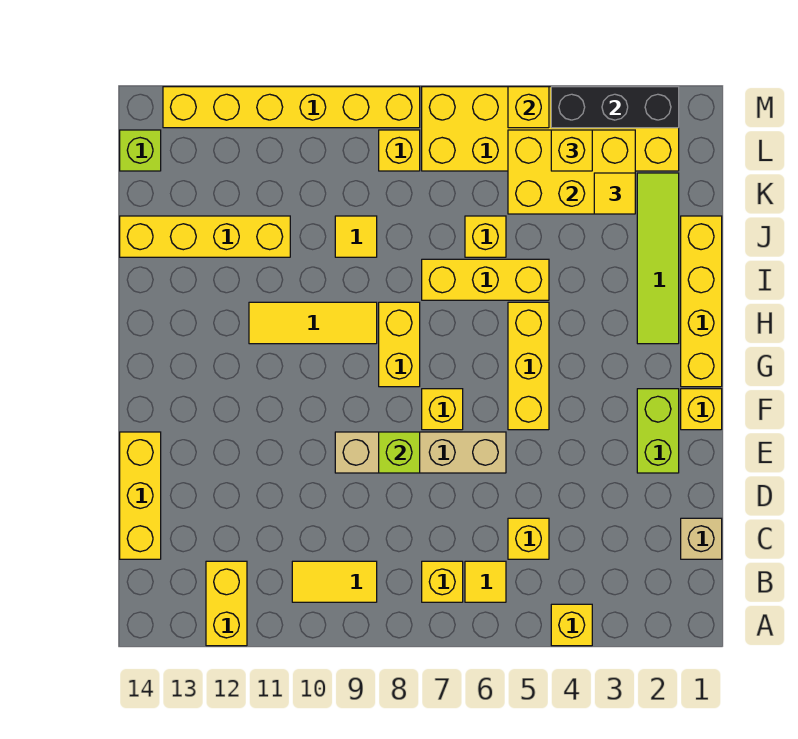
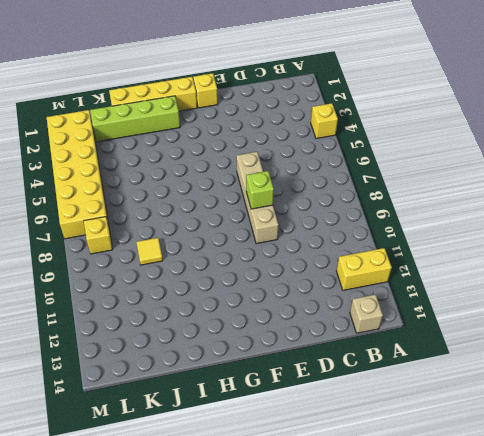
tan 1x1 brick [350,294,383,333] -> tan 1x1 brick moved to [681,518,722,559]
lime 1x4 brick [90,96,180,142] -> lime 1x4 tile [637,173,679,344]
none -> yellow 1x1 tile [465,561,506,602]
none -> yellow 1x1 brick [422,561,463,602]
none -> yellow 1x2 tile [292,561,377,602]
none -> yellow 1x1 brick [508,518,549,559]

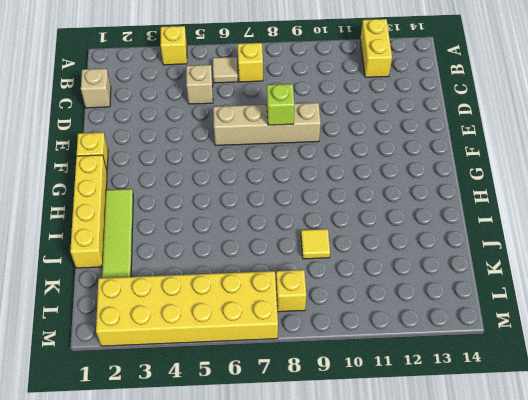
tan 1x1 tile [213,57,238,83] -> yellow 1x1 tile [465,561,506,602]
tan 1x1 brick [186,65,213,104] -> yellow 1x1 brick [508,518,549,559]
none -> yellow 1x2 tile [292,561,377,602]
none -> yellow 1x3 brick [120,432,161,559]
none -> lime 1x2 brick [637,389,679,473]
none -> yellow 1x3 brick [508,302,549,430]

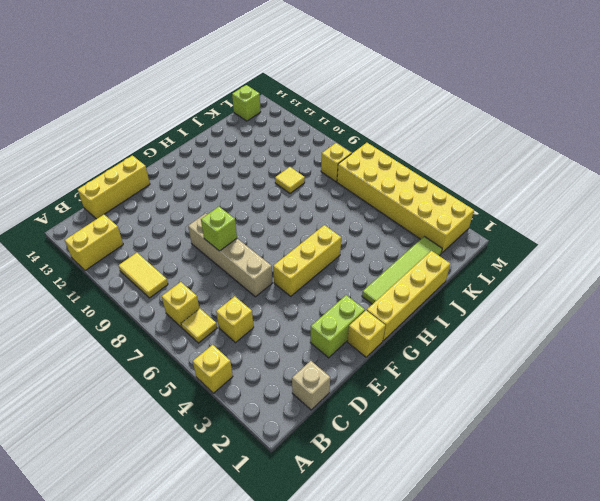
none -> yellow 1x1 brick [422,389,463,430]
none -> yellow 1x2 brick [379,302,420,387]
none -> yellow 1x3 tile [249,302,377,344]
none -> yellow 1x3 brick [422,259,549,300]

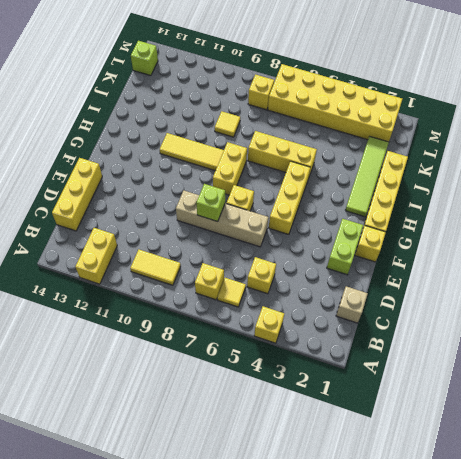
none -> yellow 1x1 brick [465,216,506,257]
none -> yellow 1x4 brick [120,216,290,257]
none -> yellow 1x6 brick [163,87,420,128]
none -> yellow 2x3 brick [508,130,635,214]

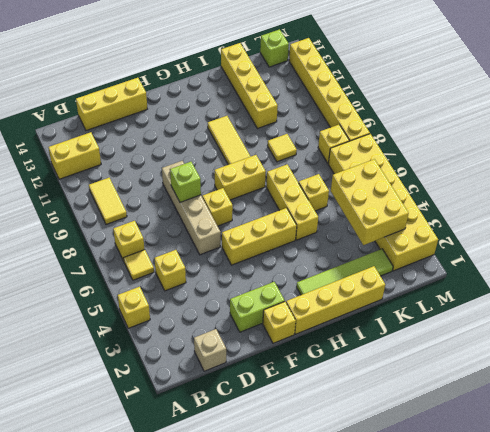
none -> black 1x3 brick [551,87,679,128]
none -> yellow 1x1 brick [508,87,549,128]
none -> yellow 1x1 tile [594,173,635,214]
none -> yellow 1x1 brick [551,130,592,171]

